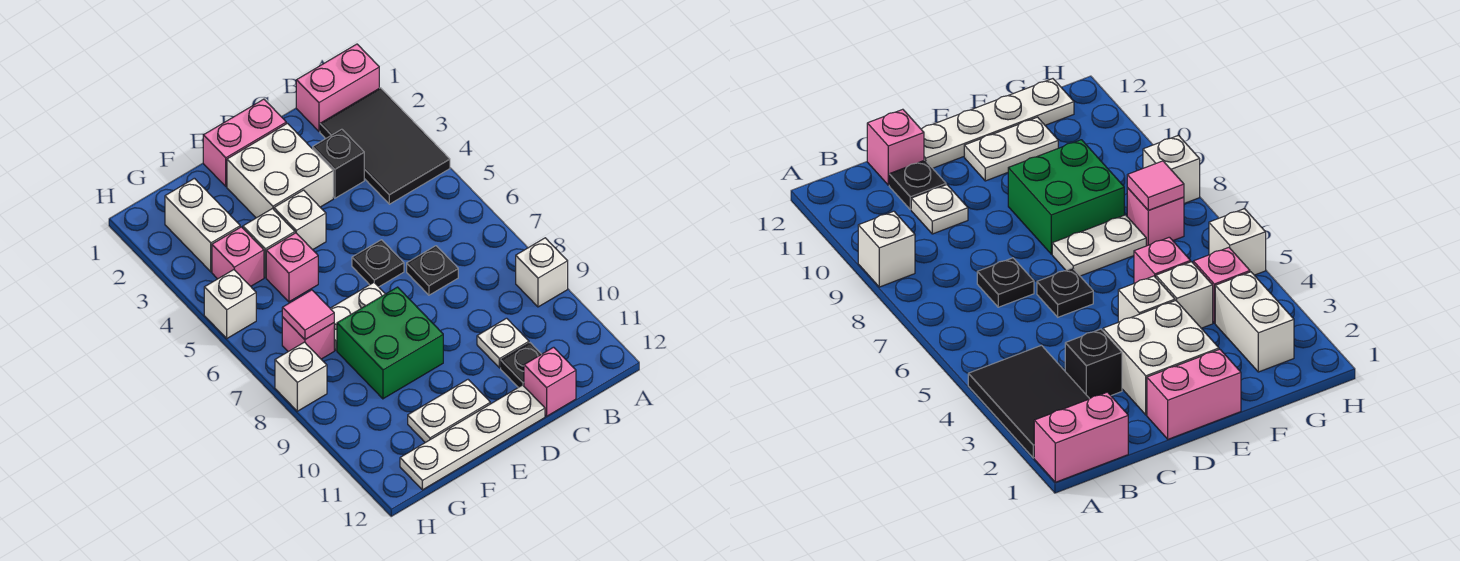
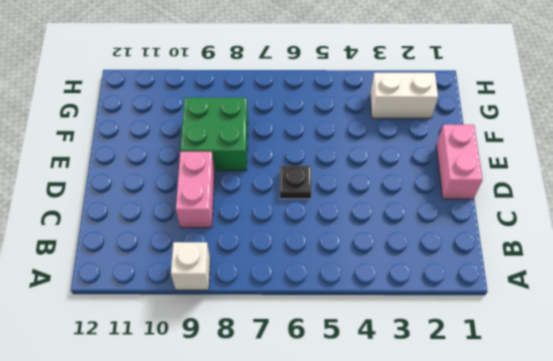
pink 1x2 brick [176,152,215,228] -> pink 1x2 brick moved to [296,44,379,131]
none -> black 2x3 tile [320,88,450,204]
none -> black 1x1 brick [313,129,364,198]
none -> black 1x1 plate [407,246,458,295]

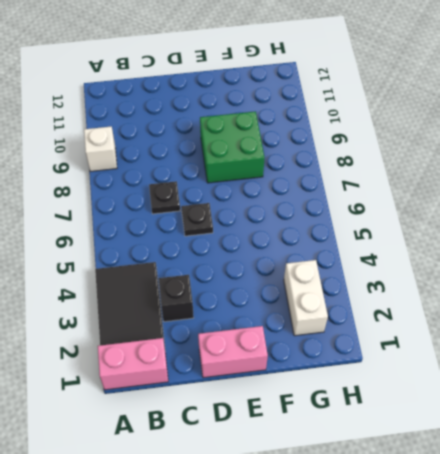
none -> white 1x1 plate [477,318,529,368]
none -> black 1x1 plate [501,343,541,387]
none -> pink 1x1 brick [524,347,576,416]

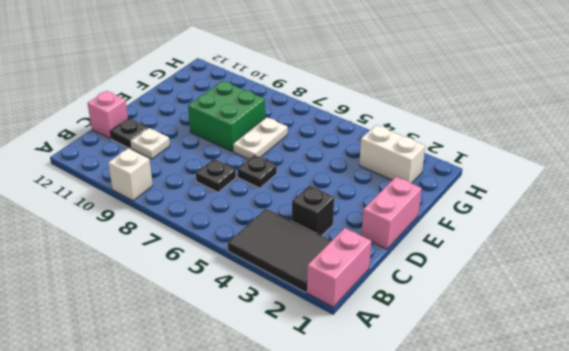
none -> white 2x2 brick [227,123,333,218]
none -> white 1x4 plate [400,385,545,490]
none -> white 1x1 brick [274,190,326,250]

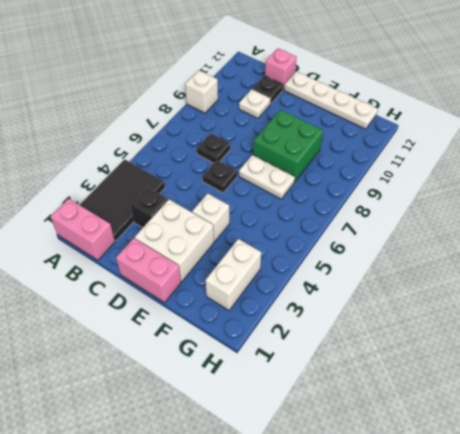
none -> white 1x2 plate [408,380,490,443]
none -> white 1x1 brick [243,209,295,278]
none -> pink 1x1 brick [266,233,318,302]

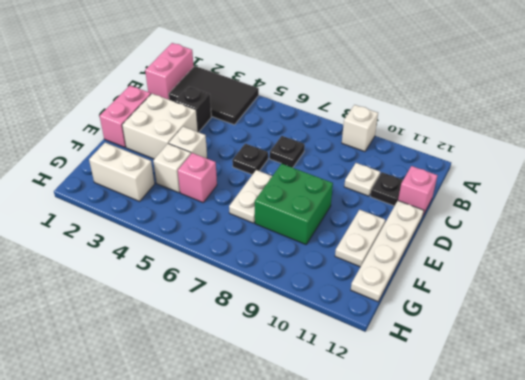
none -> pink 1x1 brick [212,227,264,286]
none -> pink 1x1 brick [282,317,334,359]
none -> white 1x1 brick [204,270,256,338]

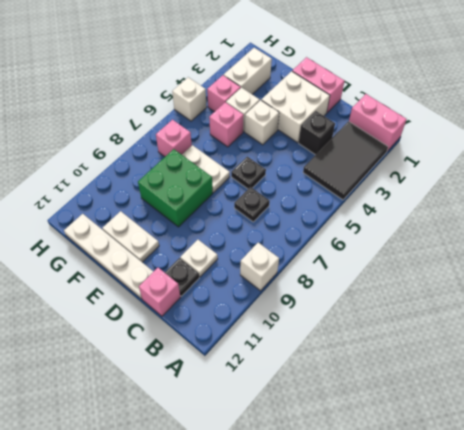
none -> white 1x1 brick [275,342,327,411]
none -> pink 1x1 tile [282,290,334,340]

